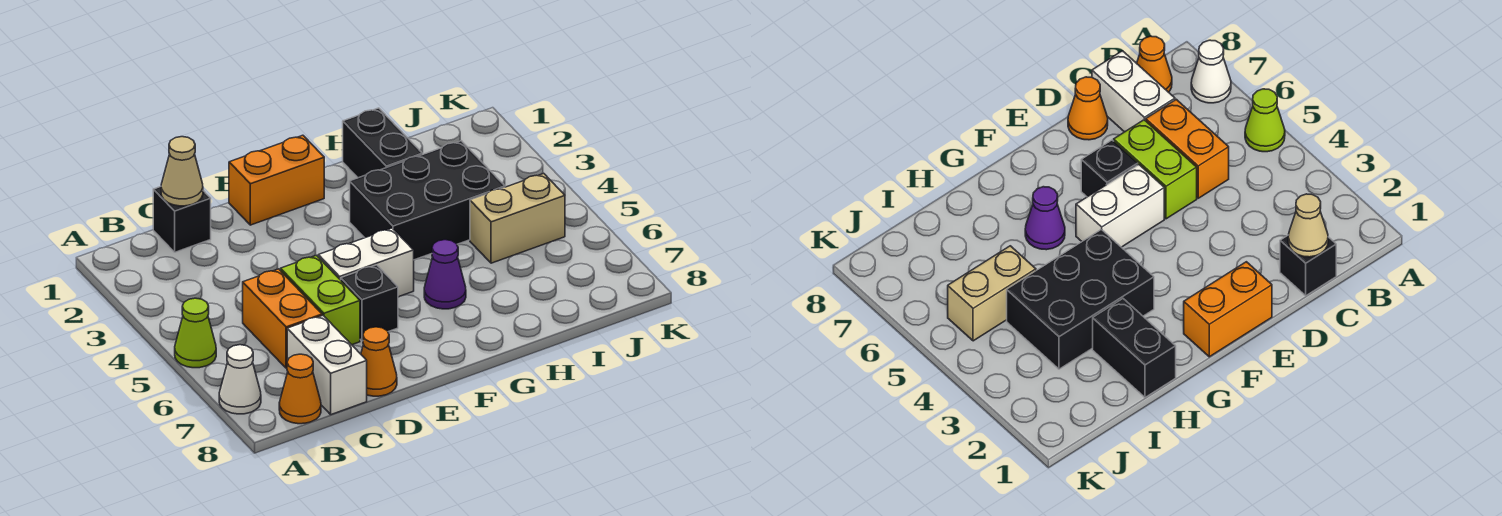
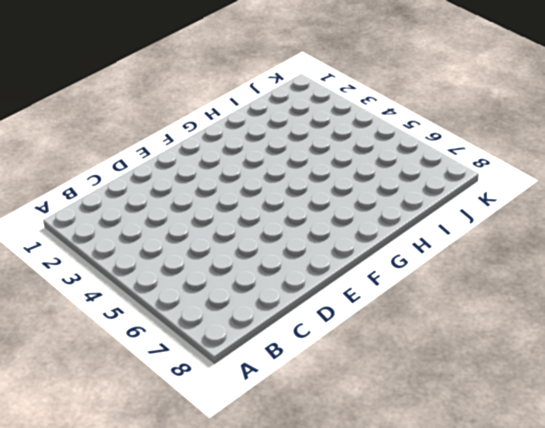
none -> lime 1x1 cone [175,298,216,368]
none -> white 1x1 cone [219,345,261,414]
none -> orange 1x1 cone [279,354,321,424]

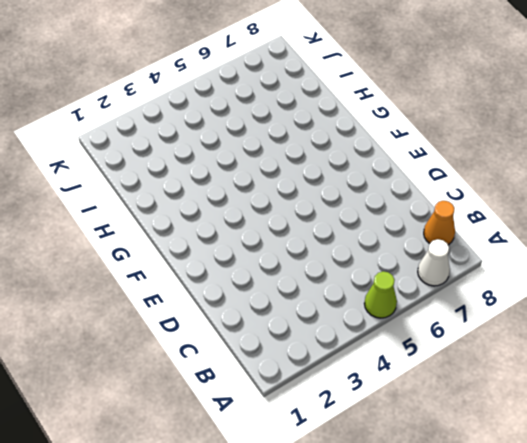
none -> black 1x1 brick [153,187,211,252]
none -> orange 1x2 brick [243,269,322,368]
none -> white 1x2 brick [287,315,367,415]

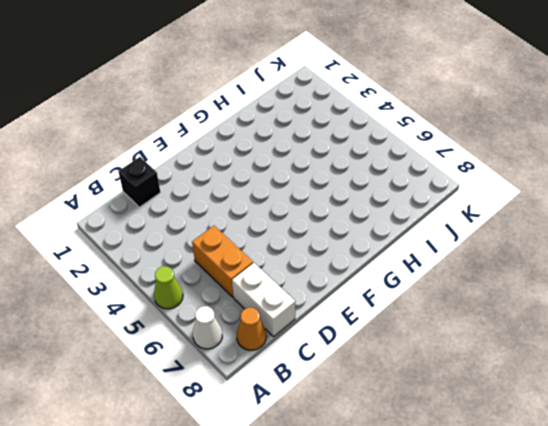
none -> lime 1x2 brick [280,255,360,345]
none -> orange 1x1 cone [361,327,397,396]
none -> orange 1x2 brick [229,135,324,225]

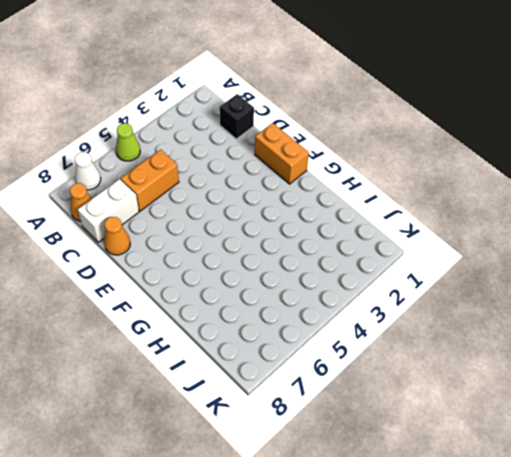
none -> lime 1x2 brick [280,255,360,345]
none -> white 1x2 brick [318,228,414,297]
none -> black 1x1 brick [341,265,398,341]

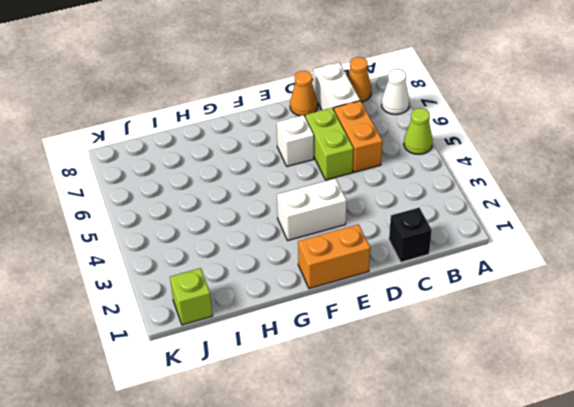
white 1x2 brick [277,179,346,240] -> white 1x2 brick moved to [318,228,414,297]
white 1x1 brick [277,115,314,166] -> black 1x1 brick [341,265,398,341]
lime 1x1 brick [170,268,212,325] -> none
none -> black 2x3 brick [350,141,505,260]
none -> purple 1x1 cone [424,240,466,309]
none -> black 1x2 brick [343,108,422,178]

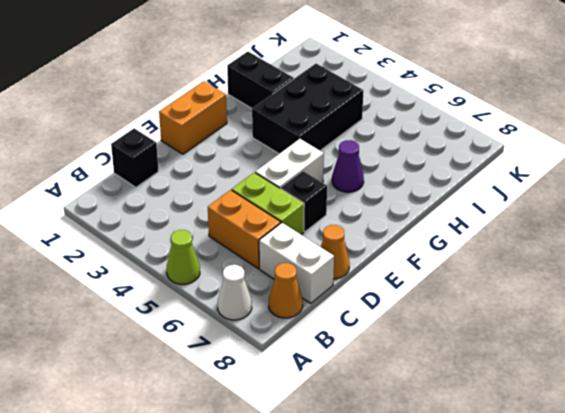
none -> tan 1x2 brick [470,173,565,263]
none -> tan 1x1 cone [161,137,203,206]

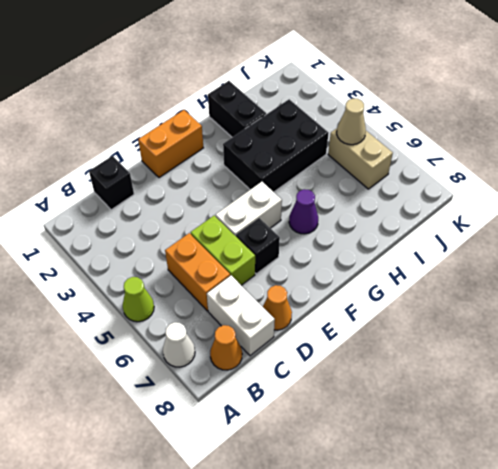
tan 1x2 brick [328,129,393,189] -> tan 1x2 brick turned to [470,173,565,263]
tan 1x1 cone [337,99,366,145] -> tan 1x1 cone moved to [161,137,203,206]

